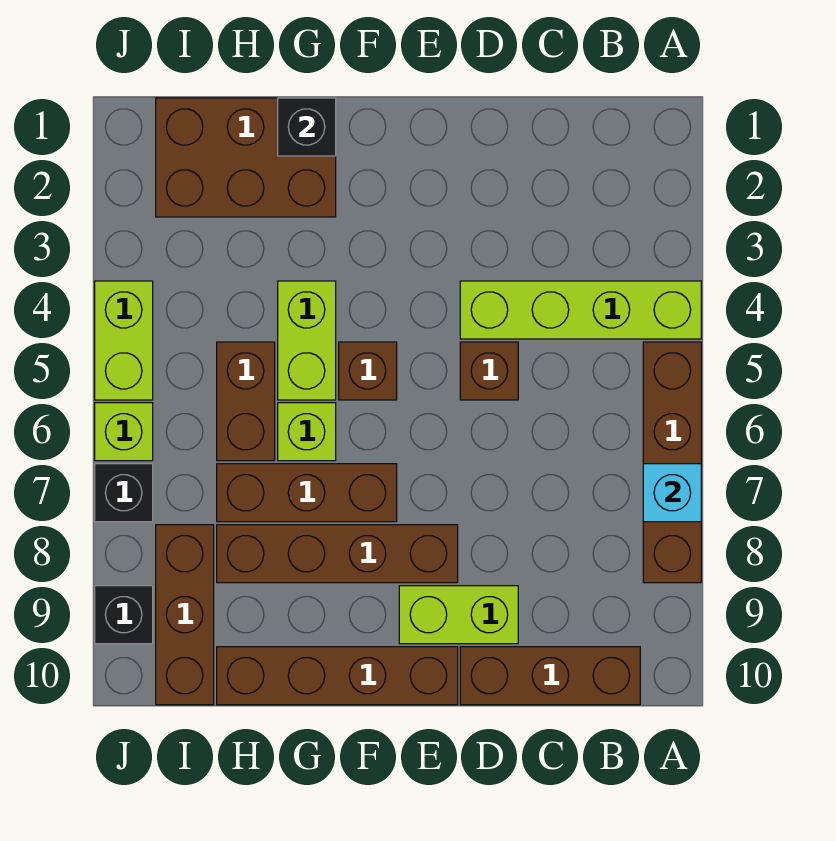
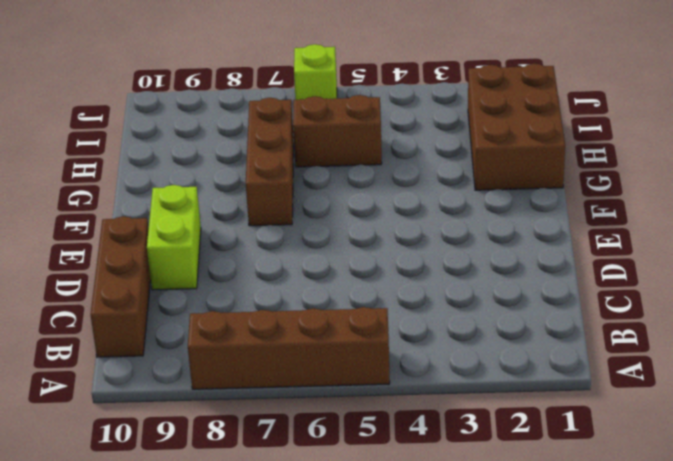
none -> lime 1x4 brick [460,281,701,339]
none -> brown 1x1 brick [460,342,518,400]
none -> brown 1x4 brick [217,525,458,583]

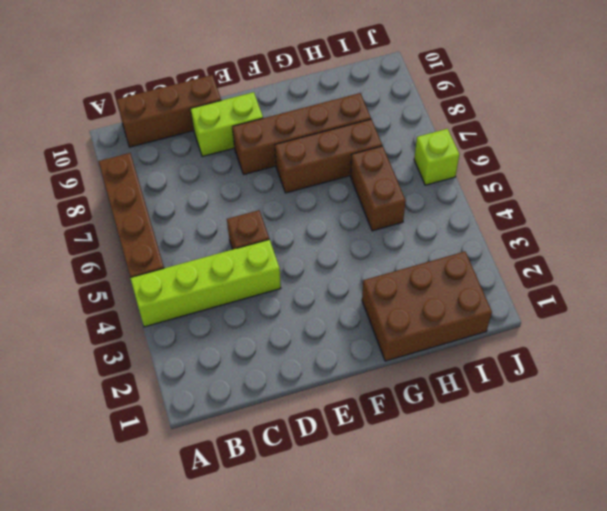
none -> brown 1x4 brick [217,647,458,705]
none -> brown 1x1 brick [339,342,397,400]
none -> lime 1x2 brick [278,281,336,400]

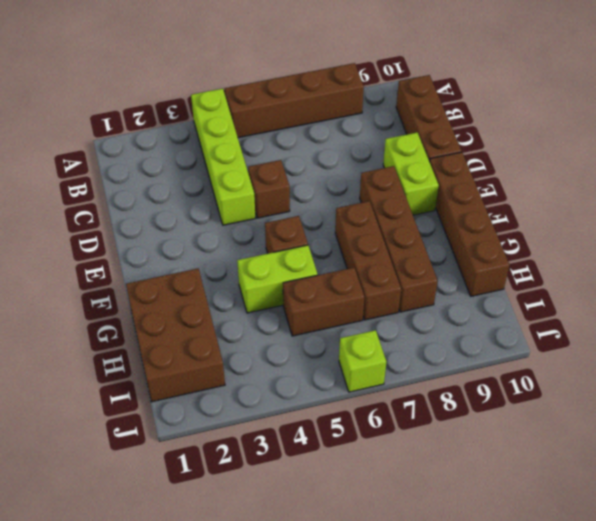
none -> lime 1x1 brick [278,403,336,461]
none -> brown 1x3 brick [156,525,214,705]
none -> lime 1x2 brick [95,281,153,400]

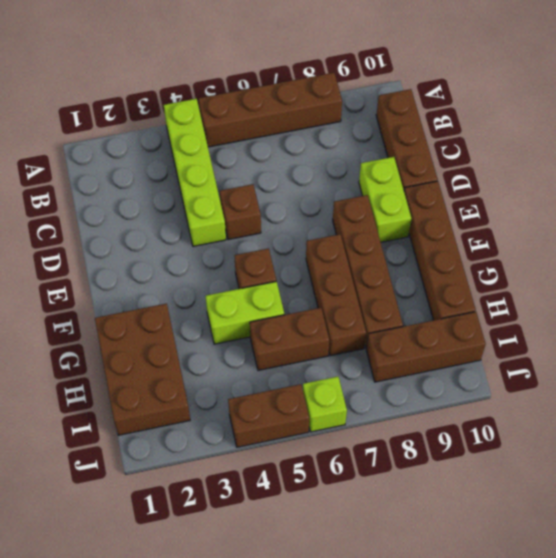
brown 1x2 brick [228,384,309,447] -> lime 1x2 brick [95,281,153,400]
none -> lime 1x1 brick [278,403,336,461]
none -> black 1x1 brick [95,464,153,522]
none -> black 1x1 brick [95,586,153,644]

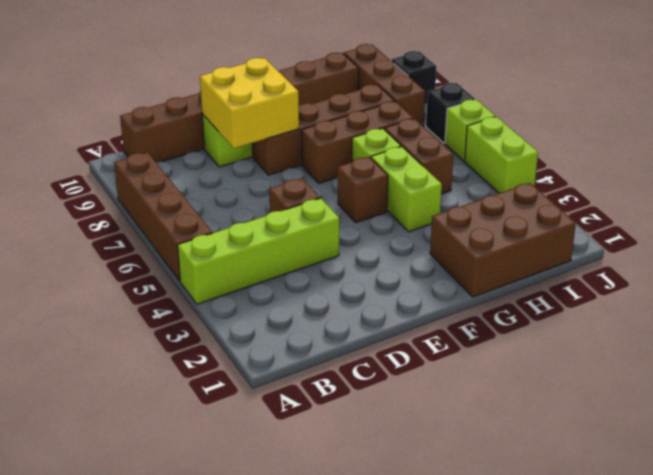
yellow 2x2 brick [200,58,299,148] -> none
none -> cyan 1x1 brick [643,464,701,522]
none -> black 1x1 brick [278,98,336,156]

